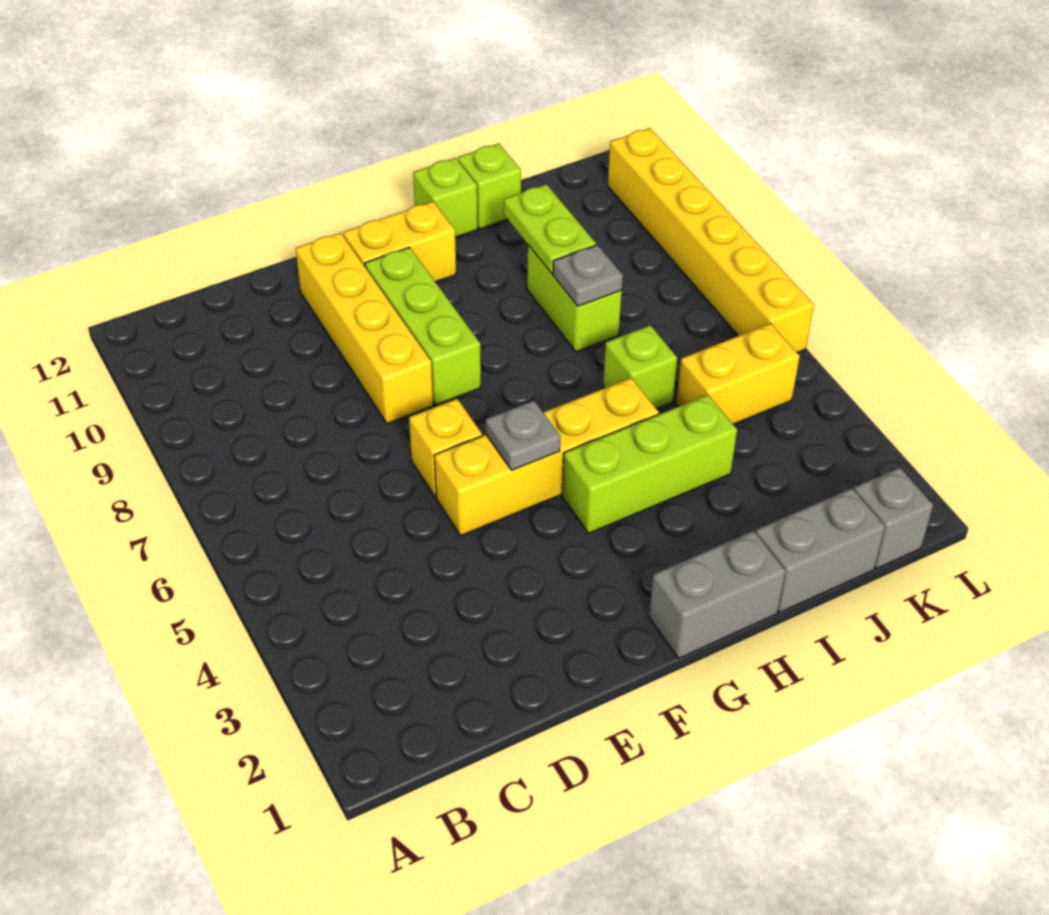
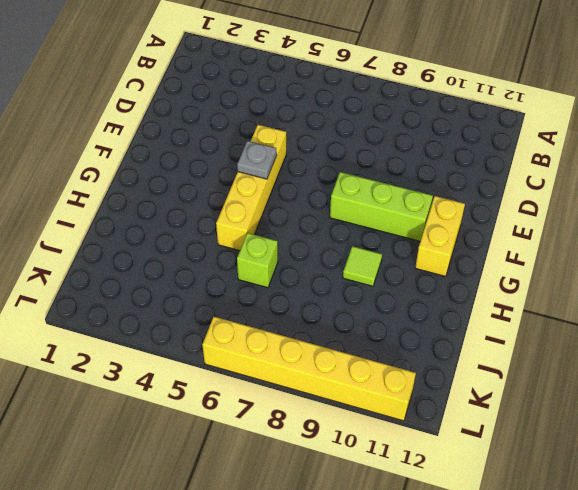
lime 1x1 tile [343,246,382,286] -> none
none -> yellow 1x1 brick [409,399,482,497]
none -> yellow 1x4 brick [296,233,433,423]
none -> grey 1x2 brick [649,531,786,658]

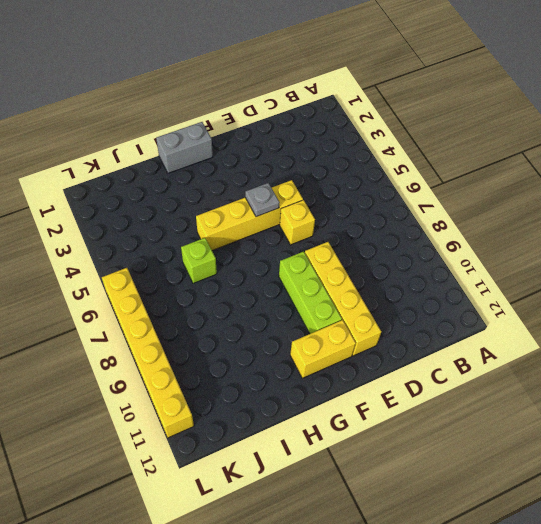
none -> lime 1x3 brick [562,395,737,533]
none -> lime 1x1 brick [413,158,478,238]
none -> grey 1x2 brick [756,488,885,612]

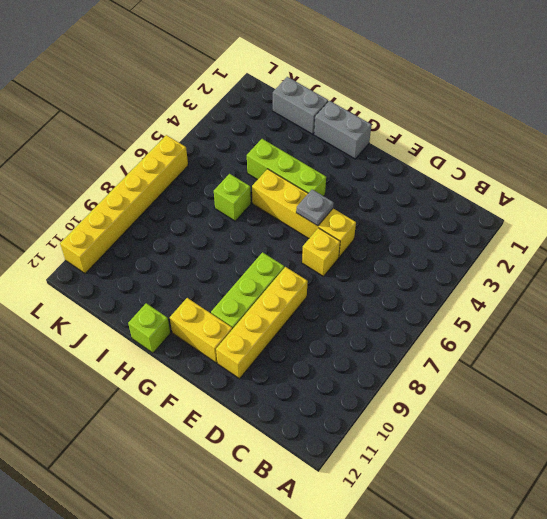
none -> lime 1x2 brick [527,245,622,352]
none -> lime 1x1 brick [458,144,521,229]
none -> yellow 1x2 brick [676,324,800,424]

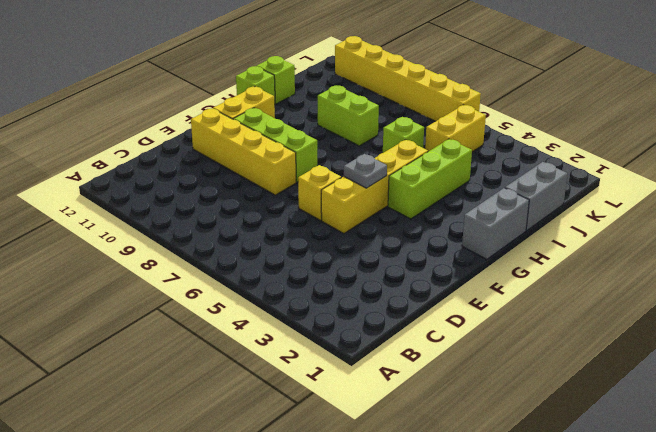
none -> grey 1x1 brick [854,467,933,569]
none -> grey 1x1 plate [553,245,623,306]
none -> lime 1x2 plate [504,184,596,274]

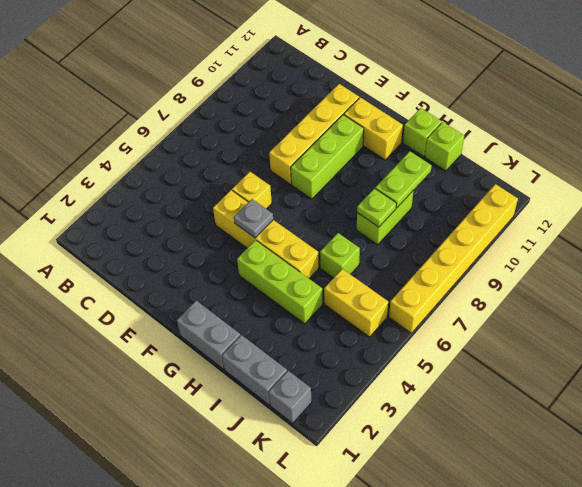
lime 1x1 plate [357,188,396,227] -> grey 1x1 plate [553,245,623,306]

